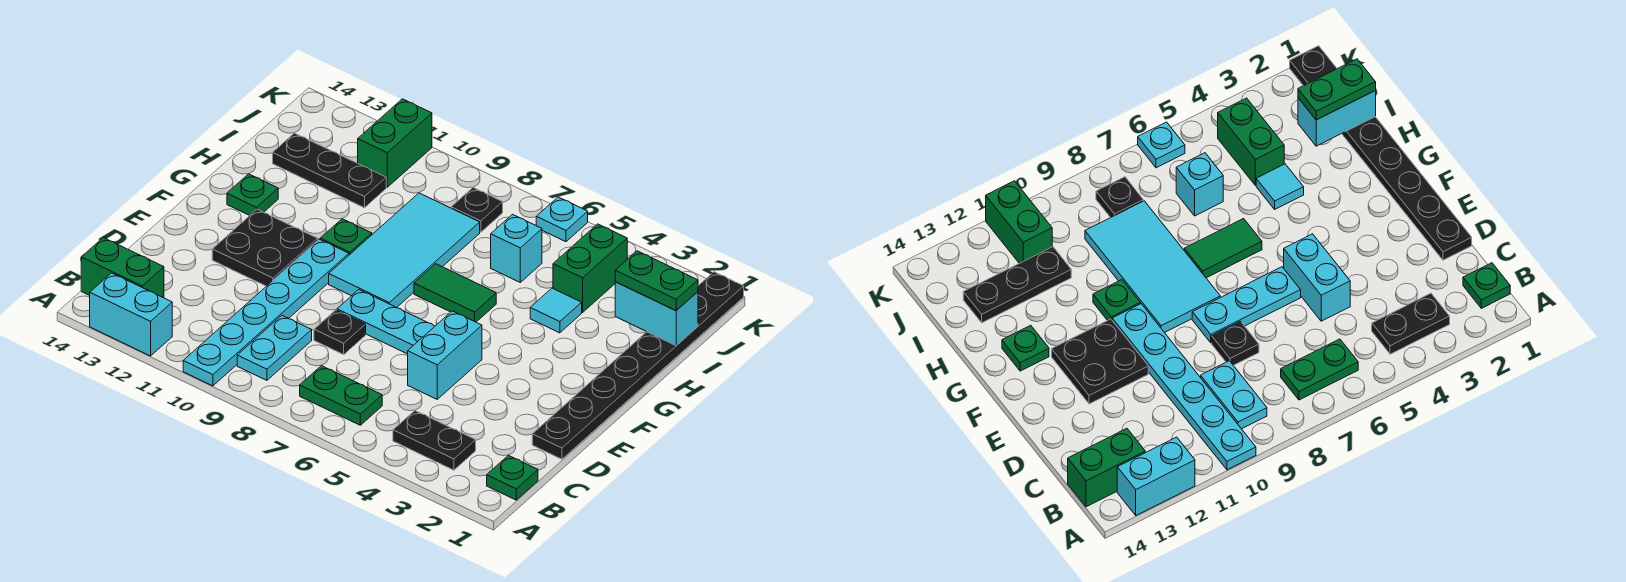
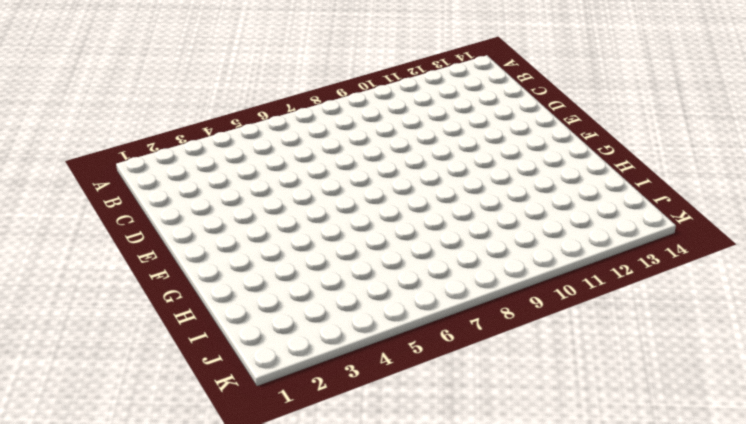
none -> cyan 1x6 plate [183,239,349,386]
none -> cyan 1x2 brick [90,273,172,356]
none -> green 1x1 plate [487,455,538,500]

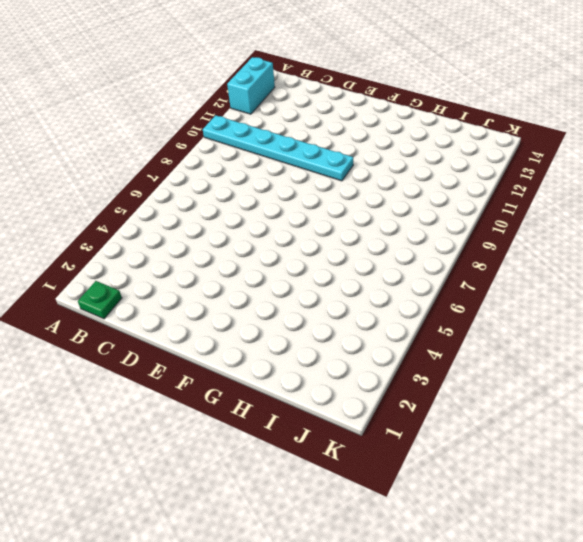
none -> black 1x2 plate [393,411,476,470]
none -> green 1x2 plate [300,366,382,425]
none -> cyan 1x2 plate [237,316,312,380]

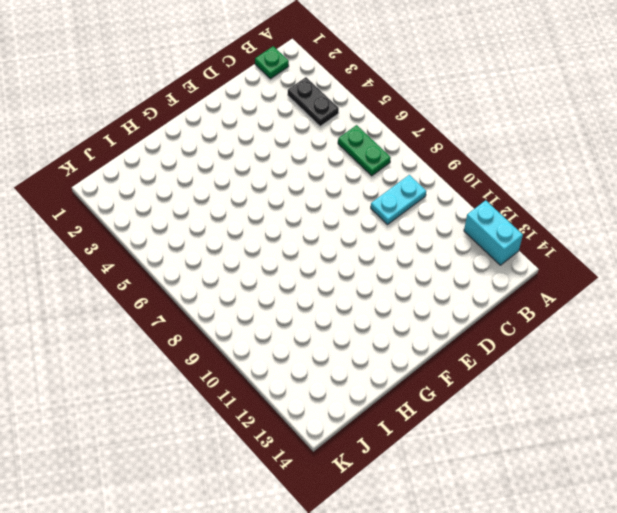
none -> cyan 1x6 plate [183,239,349,386]
none -> green 1x2 brick [81,238,164,298]
none -> black 1x8 plate [532,272,744,459]

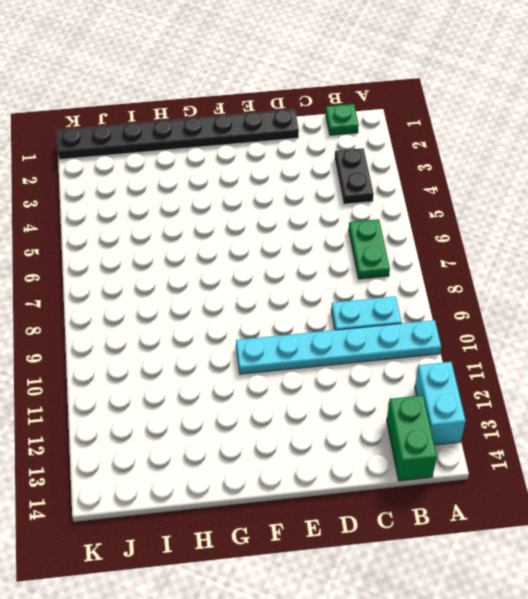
none -> cyan 1x2 brick [408,311,482,399]
none -> black 1x1 plate [314,310,366,355]
none -> cyan 1x3 plate [337,290,435,354]

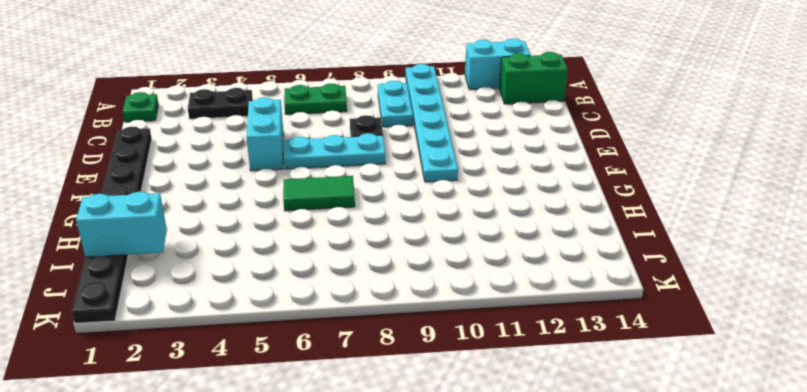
none -> black 2x2 plate [212,209,318,286]
none -> cyan 2x4 tile [329,193,480,308]
none -> green 1x1 plate [320,219,372,255]

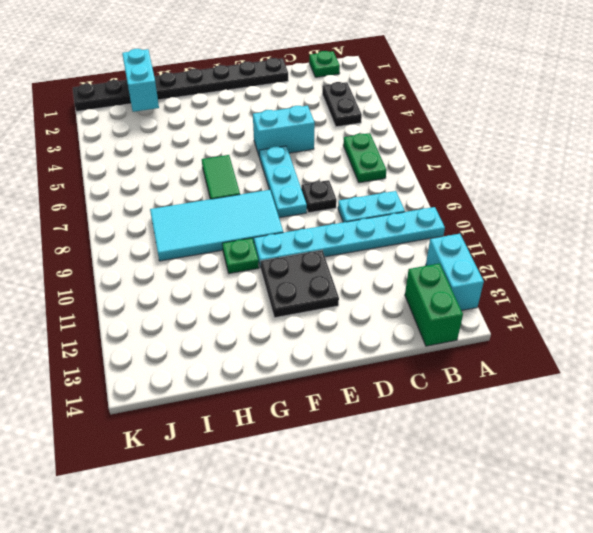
none -> green 1x1 plate [227,174,278,216]
none -> cyan 1x1 tile [530,288,582,333]
none -> green 1x2 brick [553,224,627,312]

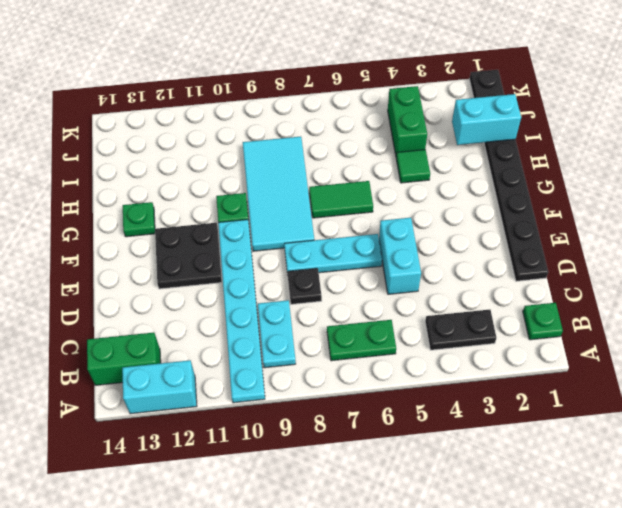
green 1x1 tile [396,150,430,183] -> cyan 1x1 tile [530,288,582,333]
none -> cyan 1x1 brick [491,215,542,282]
none -> black 1x3 plate [273,133,386,208]
none -> black 1x1 plate [451,188,503,232]

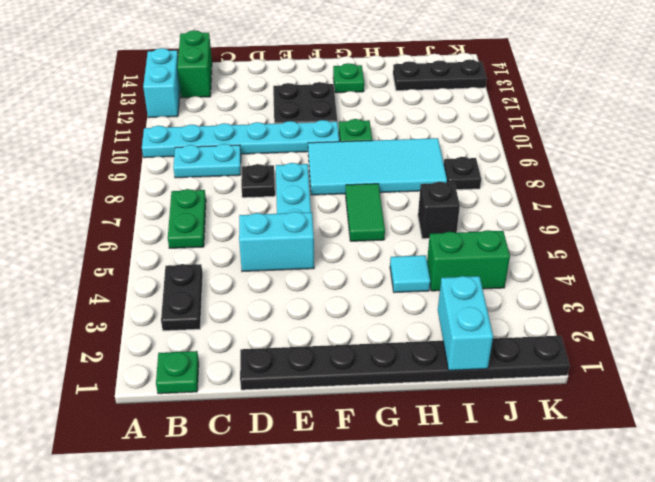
black 1x1 brick [418,182,460,239] -> cyan 1x1 brick [491,215,542,282]
black 1x3 plate [393,60,487,91] -> black 1x3 plate turned to [273,133,386,208]
none -> green 1x2 brick [358,99,432,187]
none -> cyan 1x1 plate [536,197,588,242]
none -> green 1x2 plate [615,251,698,311]

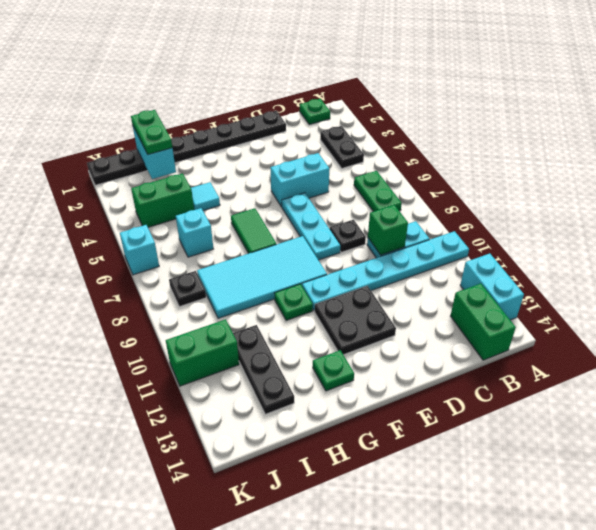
green 1x1 brick [368,205,408,255] -> none
cyan 1x1 brick [120,225,159,275] -> cyan 1x1 plate [536,197,588,242]

